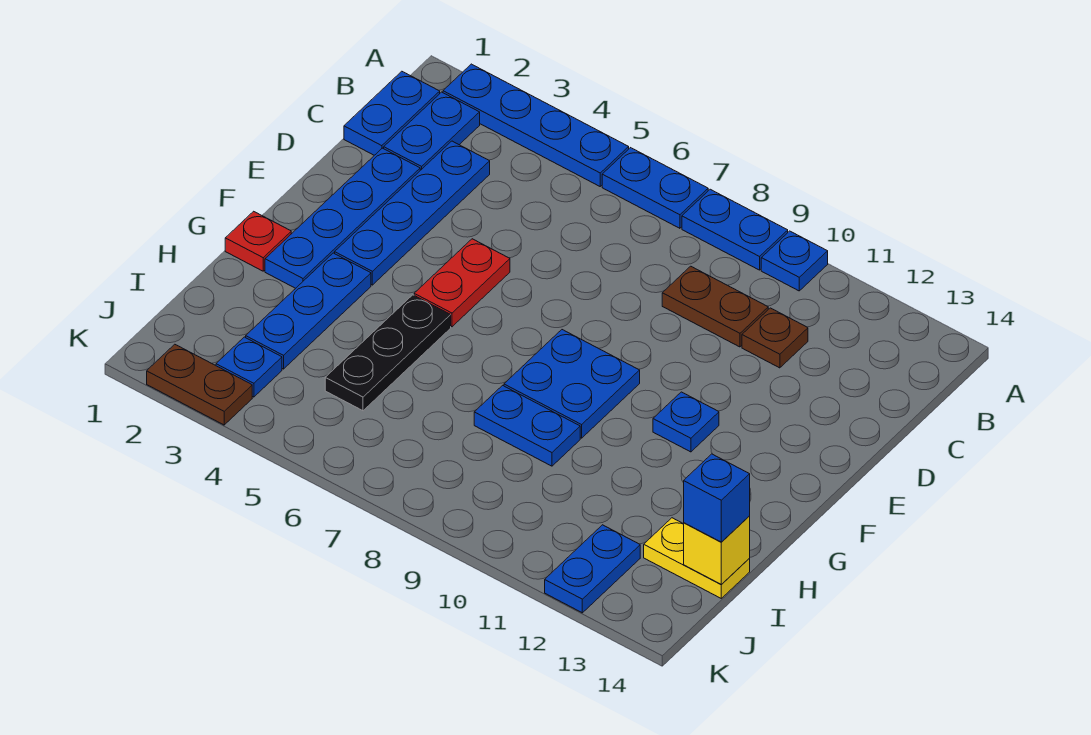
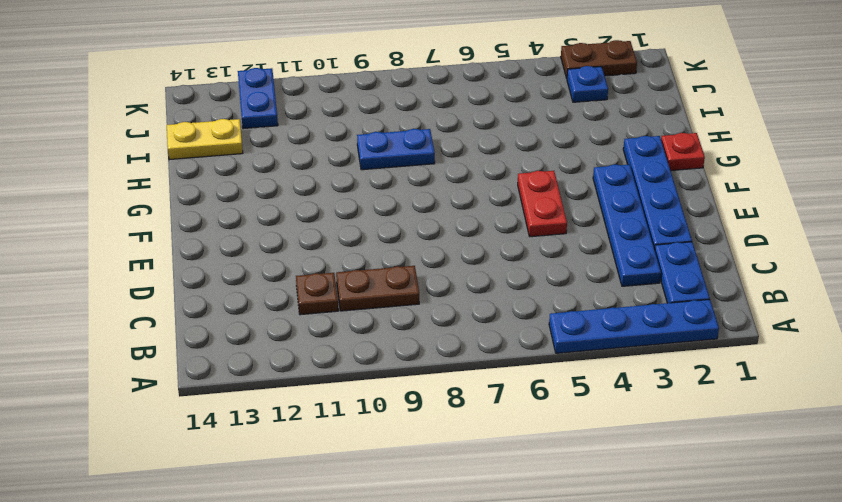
none -> blue 1x2 plate [602,148,708,228]
none -> blue 1x2 plate [682,189,788,270]
none -> blue 1x1 plate [761,231,828,291]

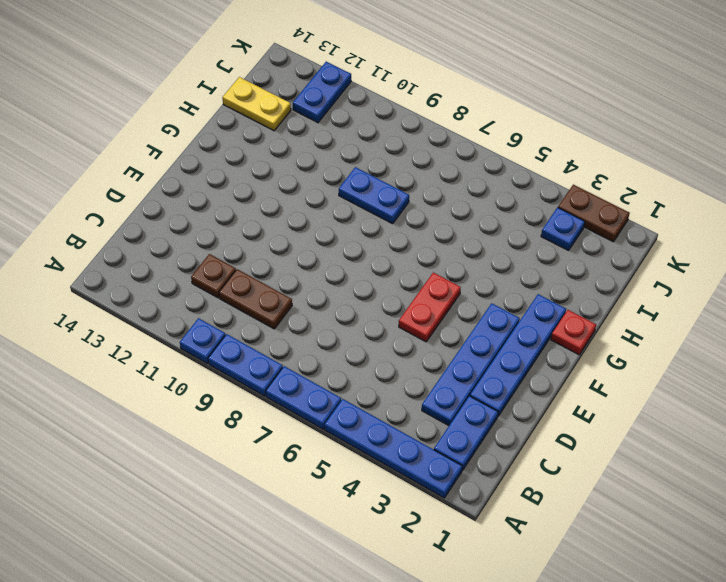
none -> blue 1x2 plate [344,71,440,155]
none -> blue 2x2 plate [504,330,640,438]
none -> blue 1x1 plate [653,392,719,452]

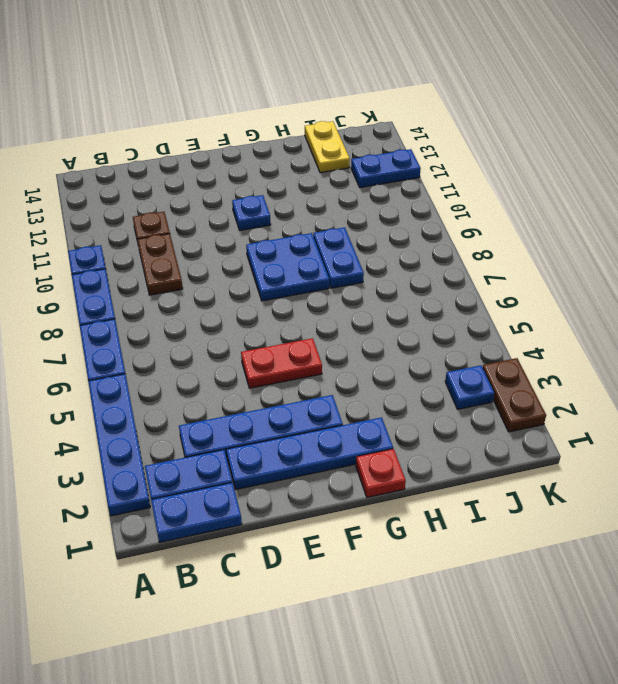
none -> blue 1x3 plate [246,253,371,369]
none -> black 1x3 plate [325,295,451,411]
none -> yellow 1x1 brick [684,516,750,584]

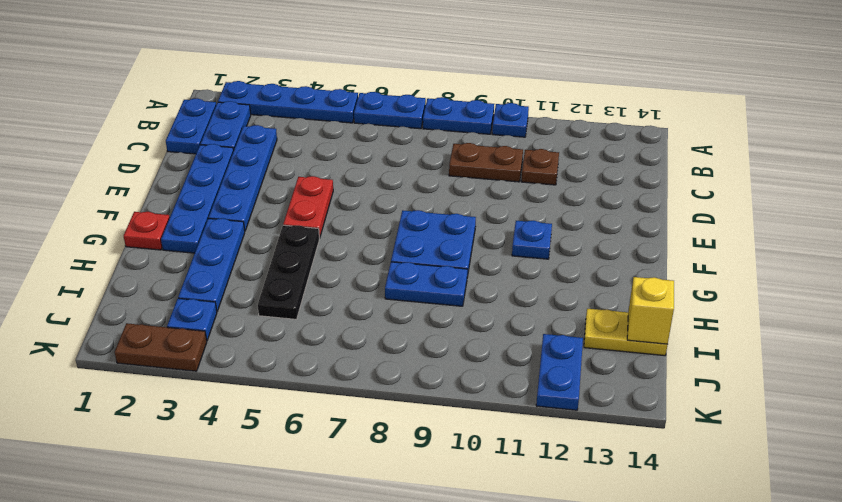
none -> blue 1x1 brick [684,454,750,542]

